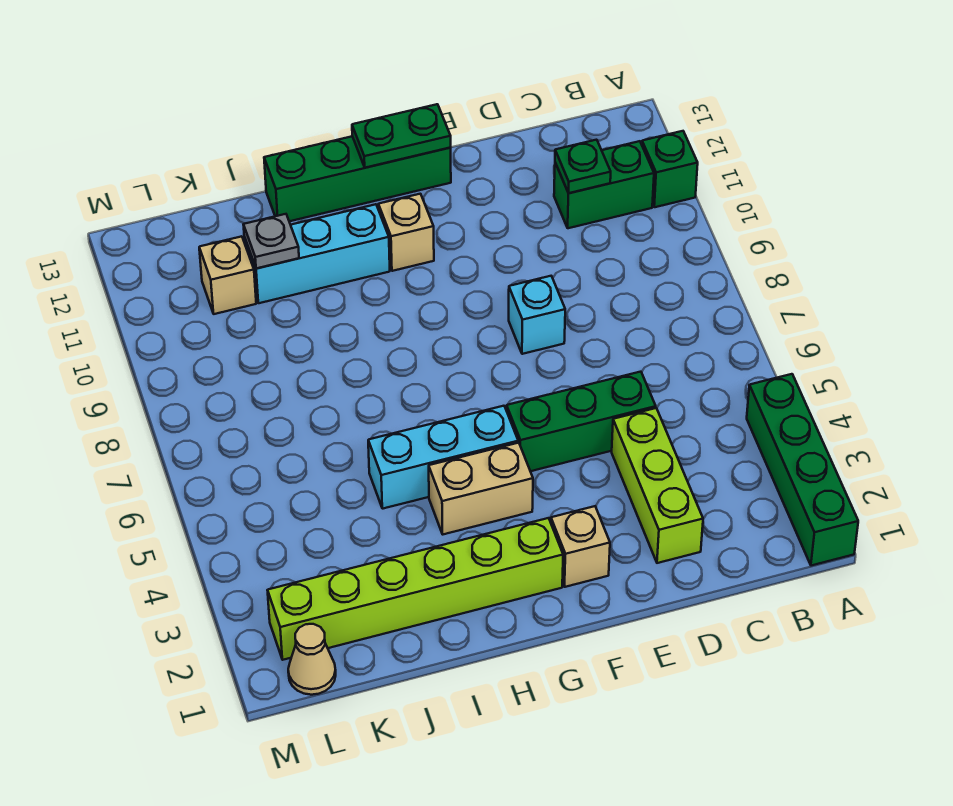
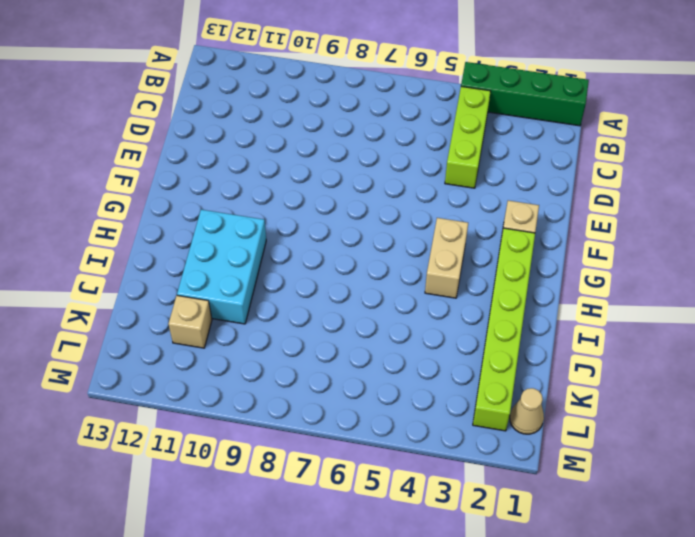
lime 1x3 brick [445,86,491,188] -> lime 1x3 brick turned to [612,408,703,563]
cyan 2x3 brick [177,210,266,324] -> cyan 1x3 brick [244,204,390,303]
none -> green 1x1 brick [642,131,698,207]
none -> green 1x2 brick [554,141,654,228]
none -> green 1x3 brick [507,372,656,471]

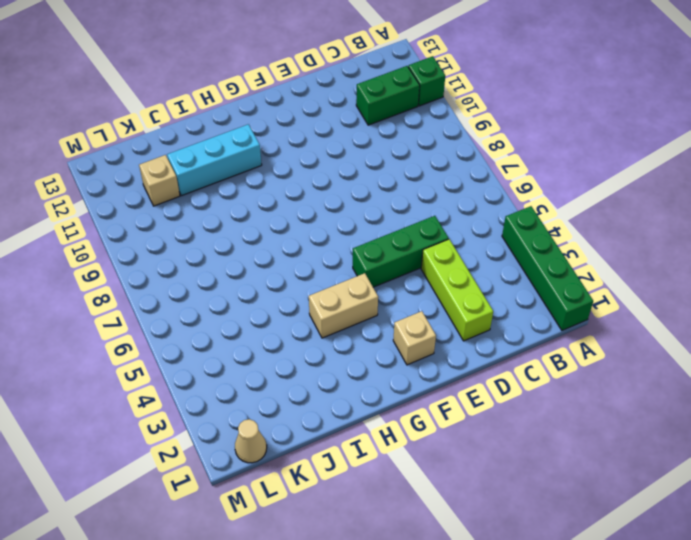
none -> cyan 1x1 brick [509,276,565,354]
none -> green 1x4 brick [264,136,451,221]
none -> lime 1x6 brick [268,518,563,660]

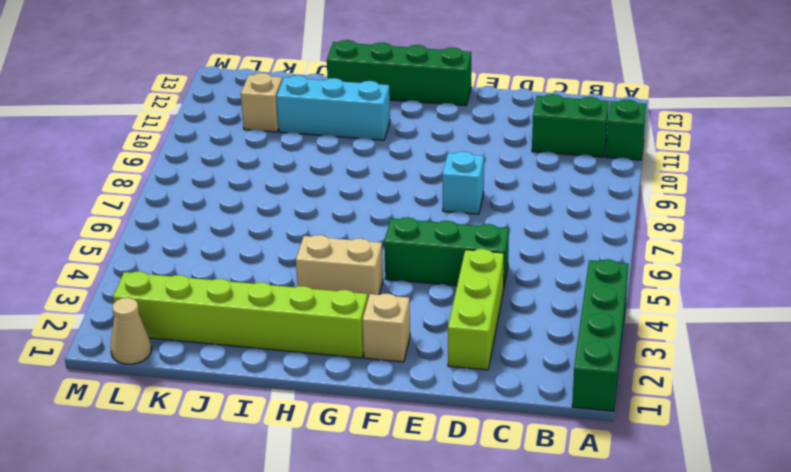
none -> cyan 1x3 brick [368,406,518,509]
none -> tan 1x1 brick [378,194,434,271]
none -> green 1x1 plate [555,140,611,193]

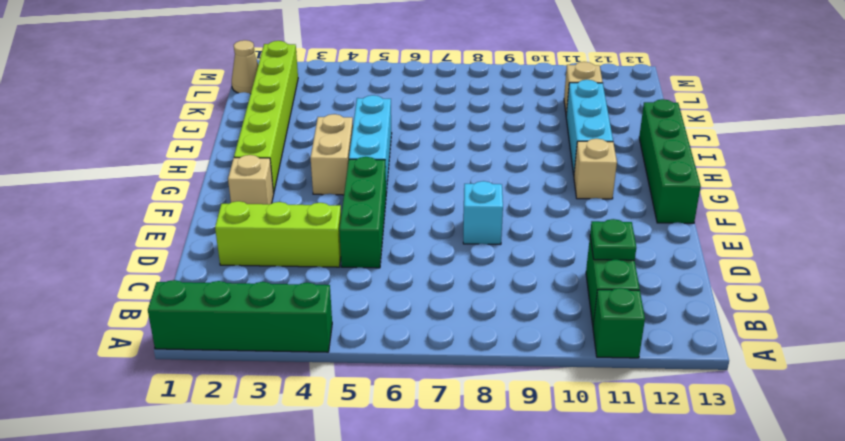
none -> green 1x2 plate [352,104,451,168]
none -> grey 1x1 plate [243,214,299,269]

